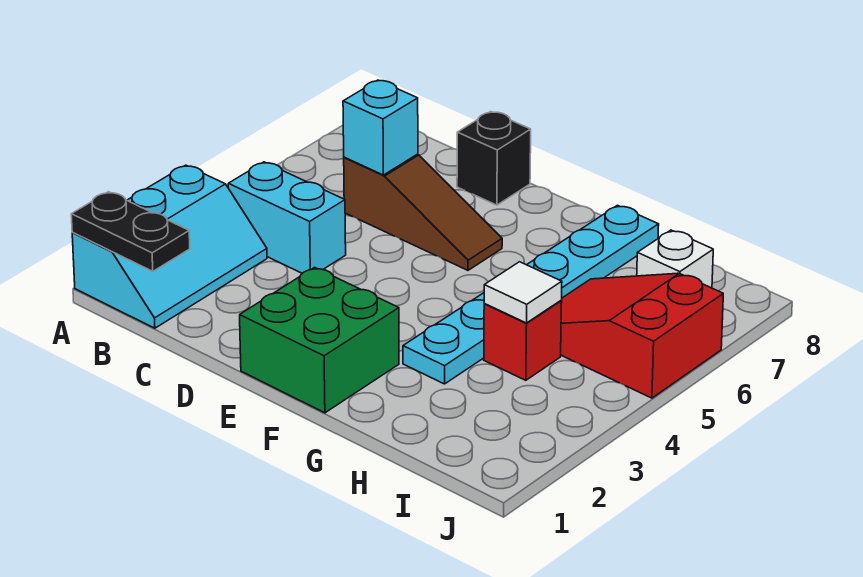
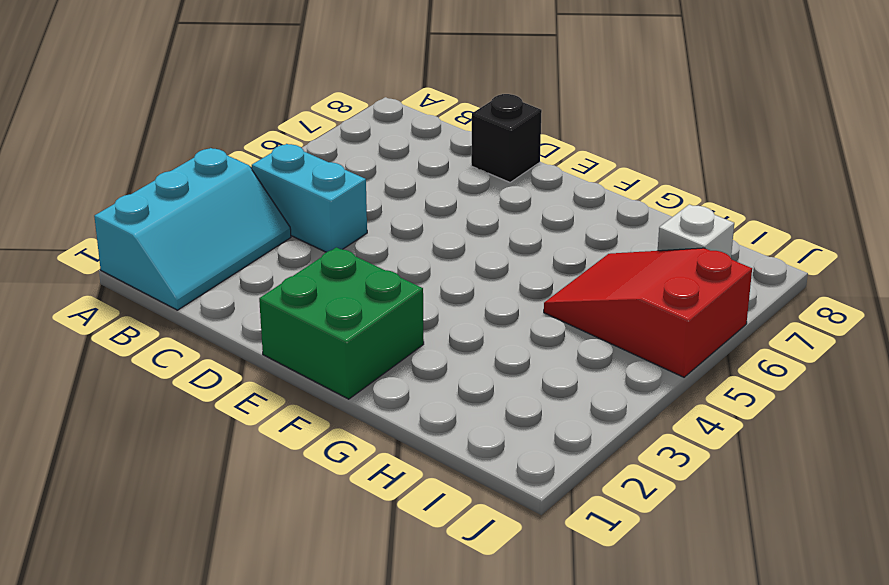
none -> brown 1x3 slope [344,154,502,270]
none -> cyan 1x6 plate [403,205,659,384]
none -> red 1x1 brick [484,301,562,380]

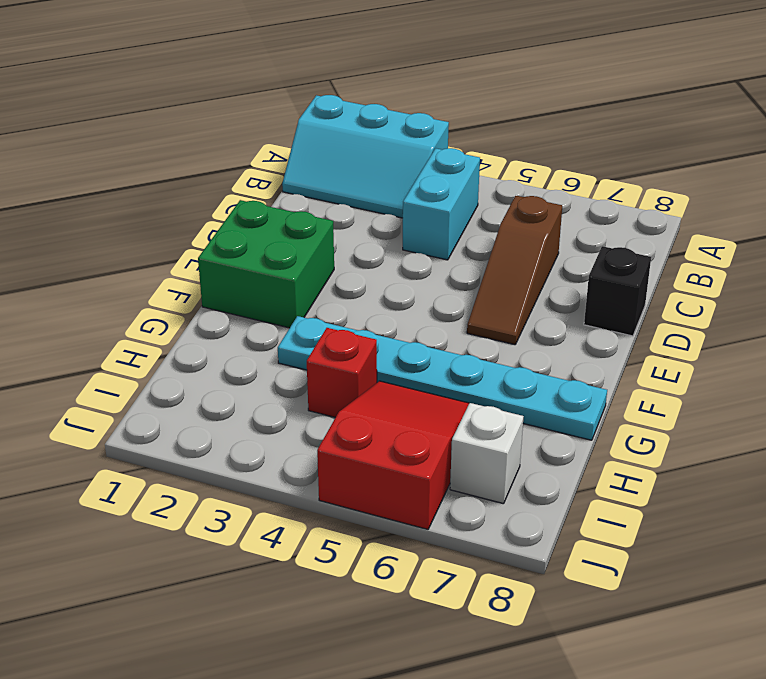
none -> black 1x2 plate [71,192,190,271]
none -> cyan 1x1 brick [343,80,418,175]
none -> white 1x1 tile [484,262,562,323]

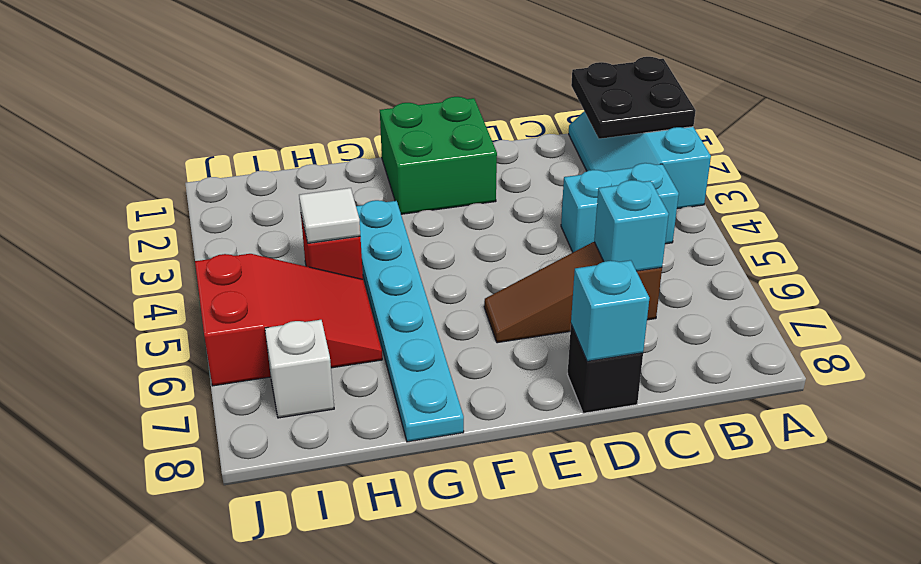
black 2x2 plate [571,57,696,139] -> black 1x2 plate [71,192,190,271]
cyan 1x1 brick [571,260,649,361] -> none

